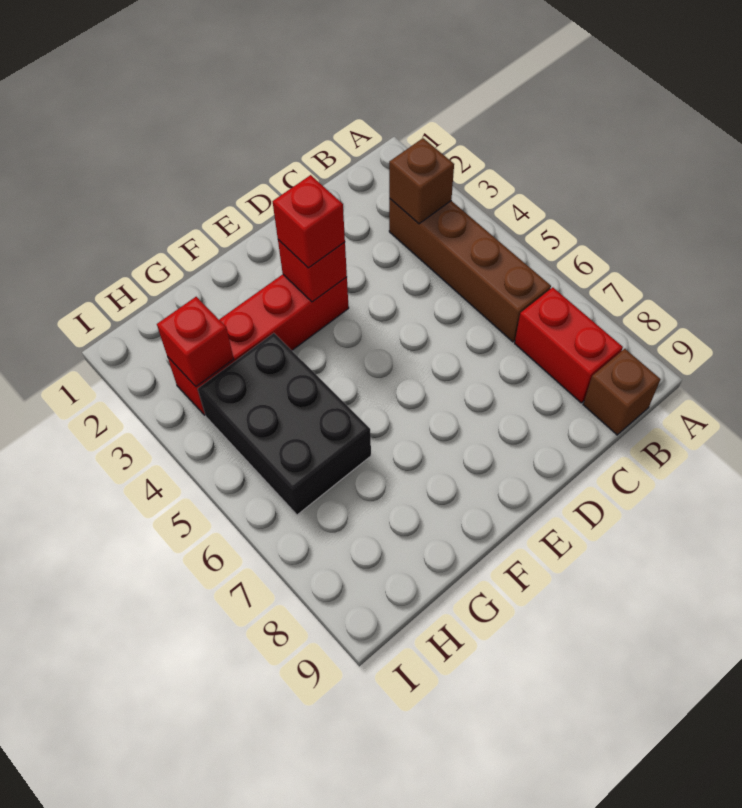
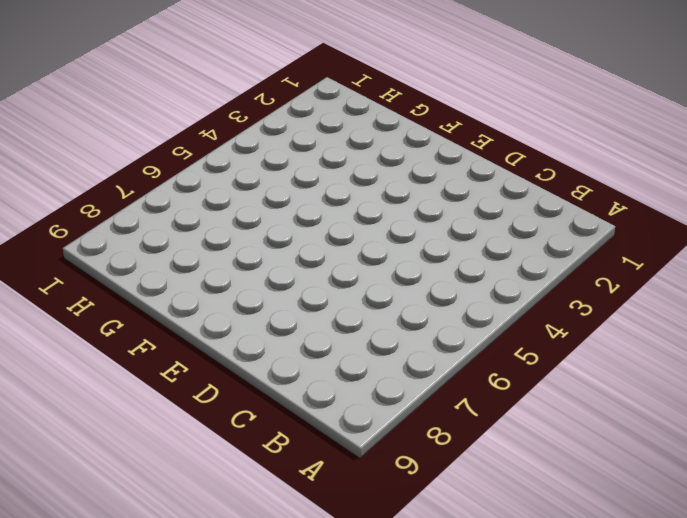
none -> brown 1x4 brick [389,199,551,342]
none -> red 1x2 brick [515,287,623,403]

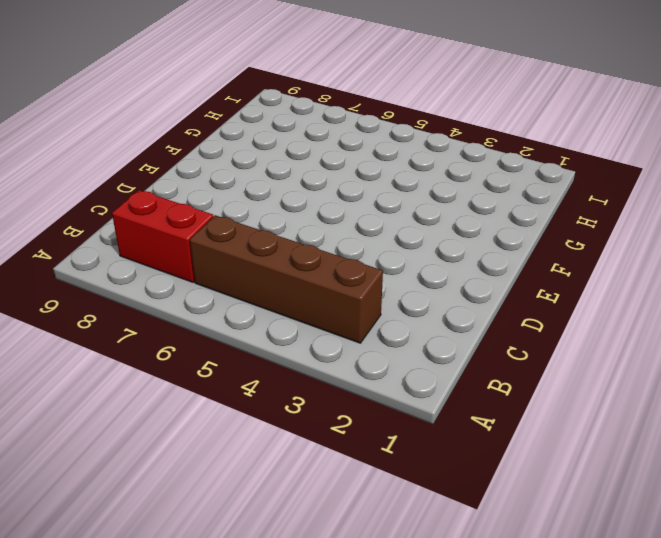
none -> brown 1x1 brick [583,349,660,435]
none -> red 1x4 brick [168,274,349,415]

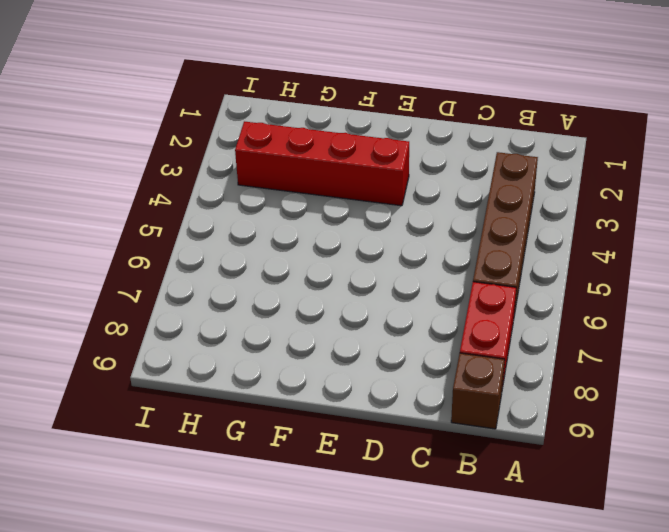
none -> black 2x3 brick [198,333,371,515]
none -> brown 1x1 brick [389,138,454,224]

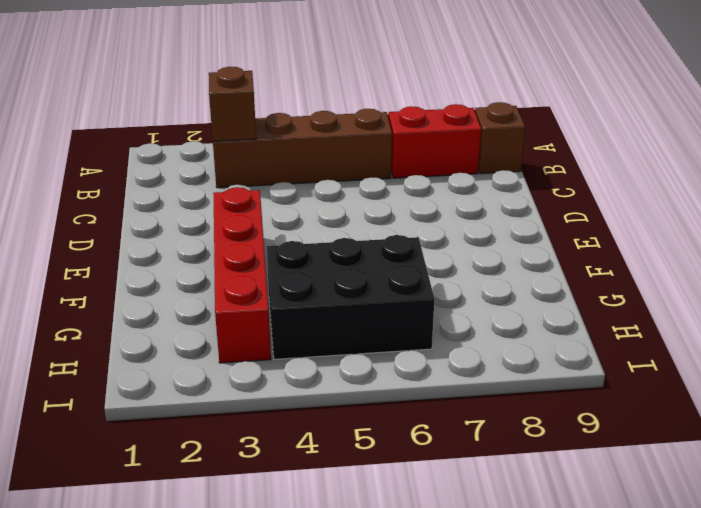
none -> red 1x1 brick [278,240,347,302]
none -> red 1x1 brick [157,297,234,386]

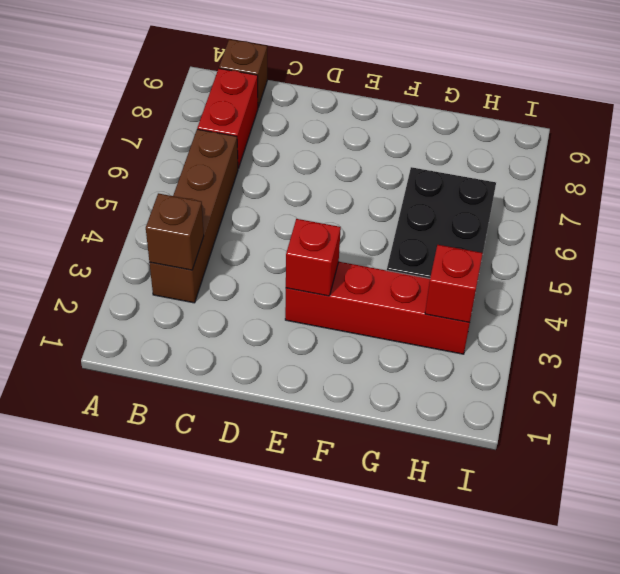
none -> red 1x1 brick [273,175,345,268]

